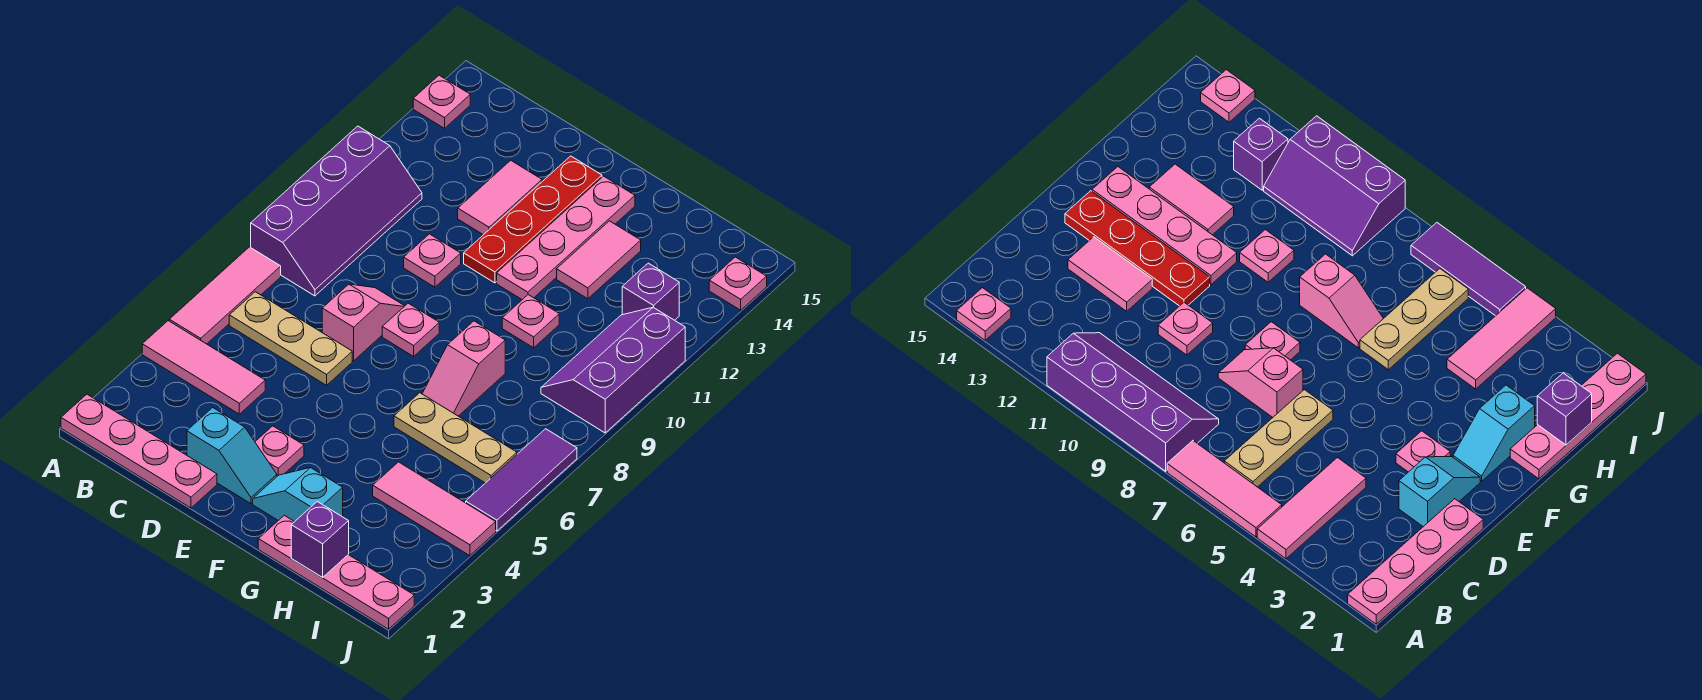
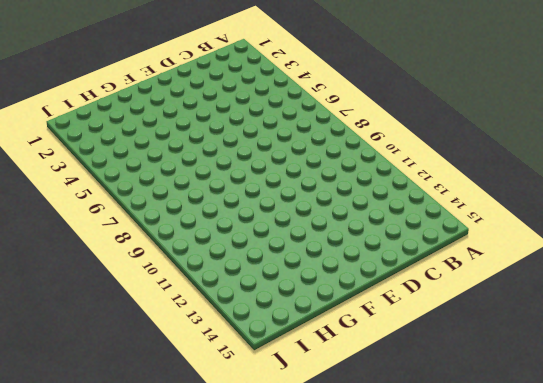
none -> pink 1x4 plate [61,394,217,508]
none -> pink 1x3 tile [142,321,265,414]
none -> pink 1x3 tile [169,247,281,344]

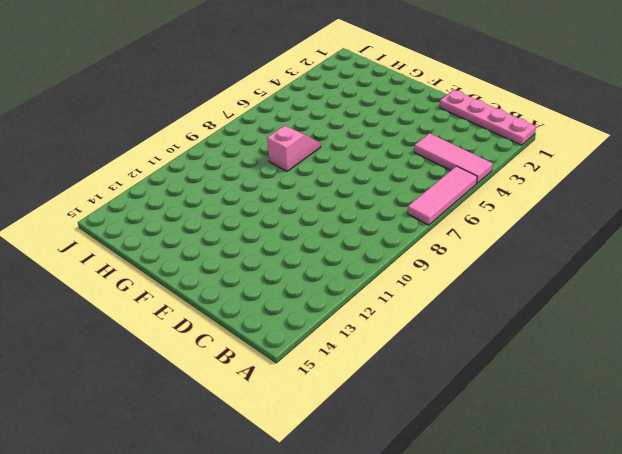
none -> purple 2x4 slope [251,126,422,296]
none -> pink 1x1 plate [413,75,470,128]
none -> tan 1x3 plate [229,292,352,385]

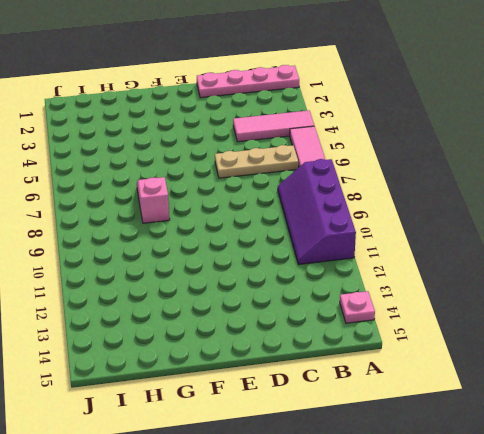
none -> cyan 1x2 slope [187,408,277,504]
none -> pink 1x2 slope [322,284,404,361]
none -> pink 1x1 plate [404,234,461,287]

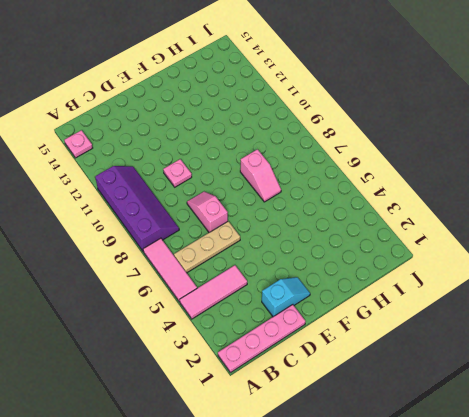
none -> pink 1x2 tile [458,160,542,235]
none -> pink 1x1 plate [255,426,304,476]
none -> pink 1x1 plate [382,303,439,356]

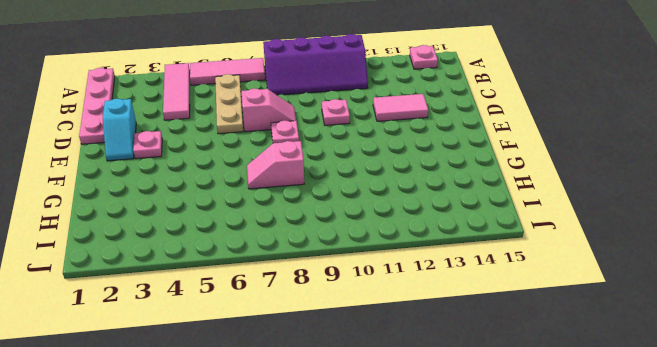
none -> red 1x4 plate [464,156,602,283]
none -> cyan 1x2 slope [253,468,343,522]
none -> pink 1x4 plate [497,176,635,300]

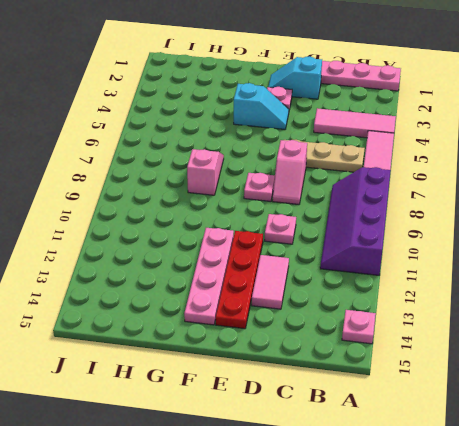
cyan 1x2 slope [234,83,289,129] -> cyan 1x2 slope moved to [253,468,343,522]
none -> pink 1x4 plate [258,515,414,629]
none -> tan 1x3 plate [394,393,517,483]
none -> pink 1x1 plate [502,295,559,348]

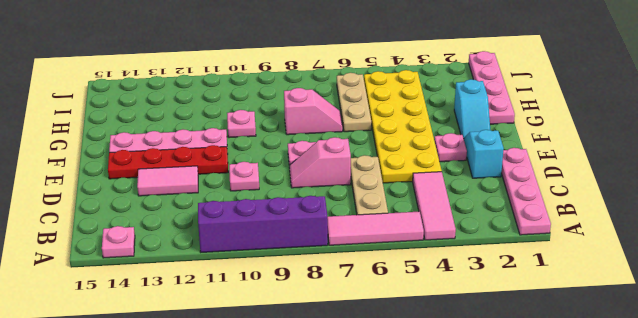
yellow 2x6 plate [364,70,442,183] -> pink 1x3 tile [373,462,496,556]
none -> pink 1x2 tile [557,221,641,299]
none -> purple 2x3 slope [541,307,685,433]
none -> purple 1x1 brick [622,263,679,320]

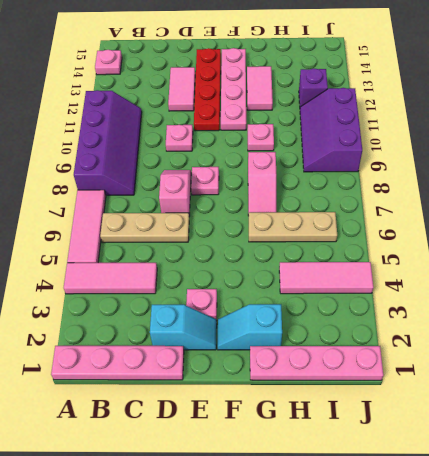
none -> purple 1x3 tile [466,429,577,531]
none -> pink 1x1 plate [709,257,767,310]
none -> purple 1x1 brick [291,502,349,578]

